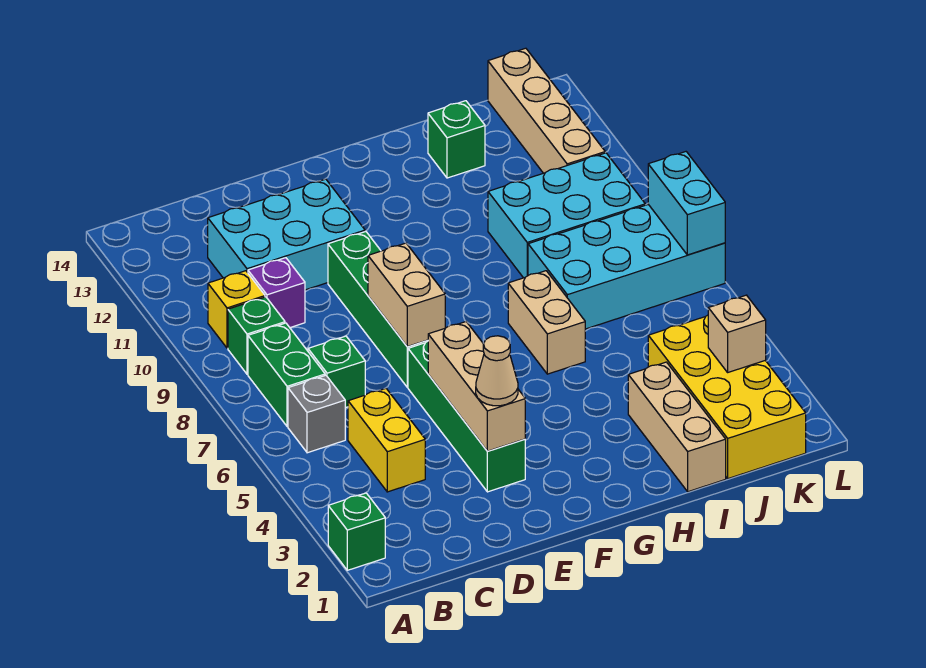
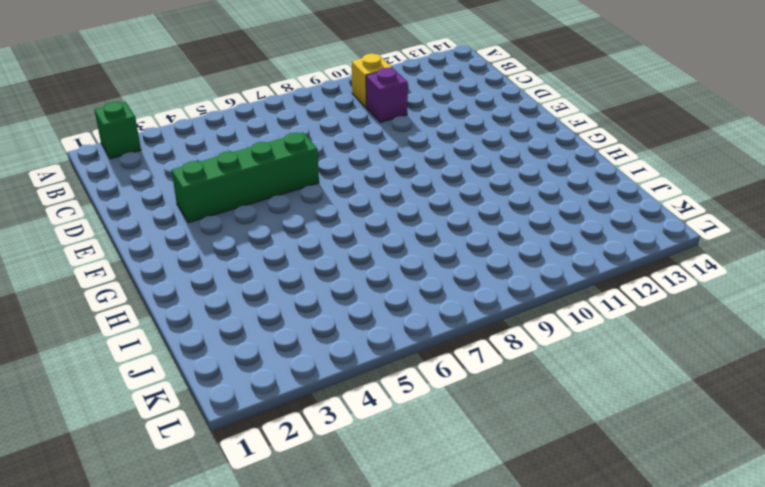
none -> grey 1x1 brick [288,375,345,453]
none -> green 1x2 brick [248,323,325,427]
none -> green 1x1 brick [228,297,285,374]

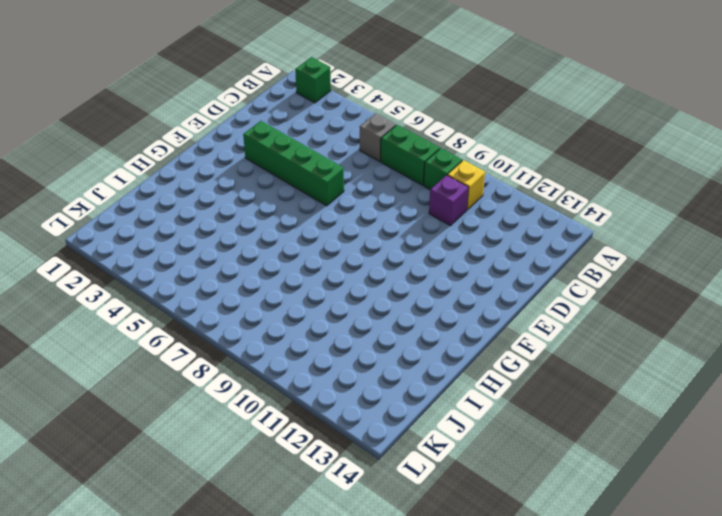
none -> yellow 1x2 brick [348,389,425,492]
none -> green 1x1 brick [308,336,365,408]
none -> cyan 2x3 brick [208,179,365,290]

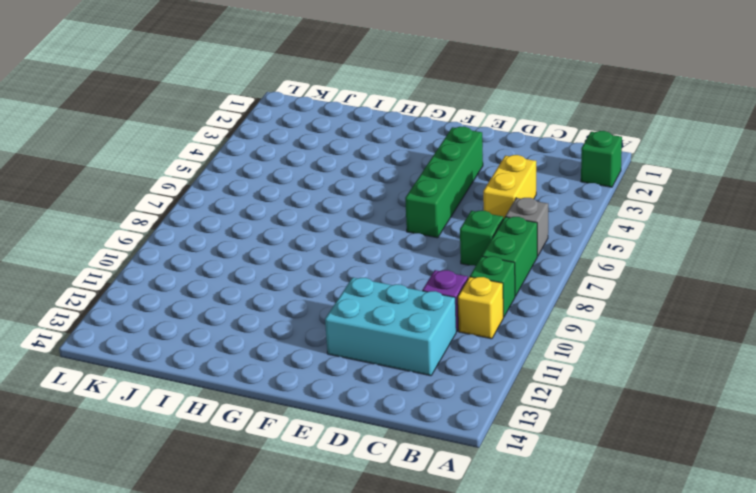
none -> green 1x4 brick [328,232,428,387]
none -> tan 1x2 brick [508,271,585,374]
none -> tan 1x3 brick [628,362,726,492]

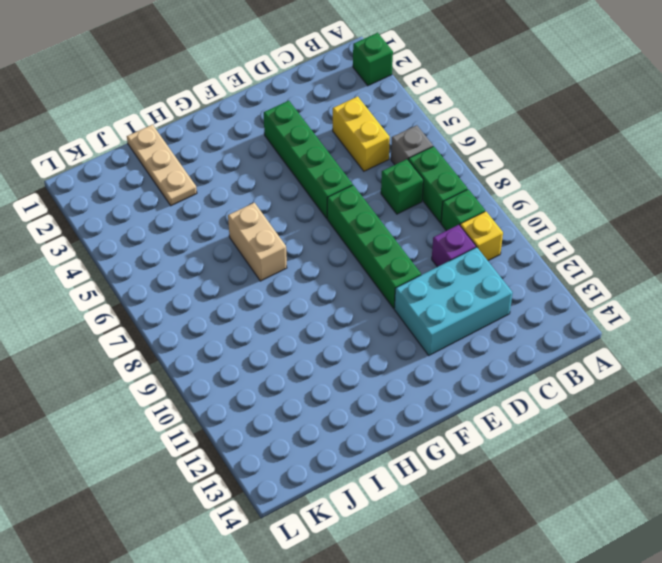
tan 1x3 plate [127,125,197,206] -> tan 1x3 brick [628,362,726,492]
none -> cyan 2x4 brick [528,204,725,329]
none -> cyan 2x3 brick [488,153,645,278]
none -> green 1x1 brick [428,101,485,178]

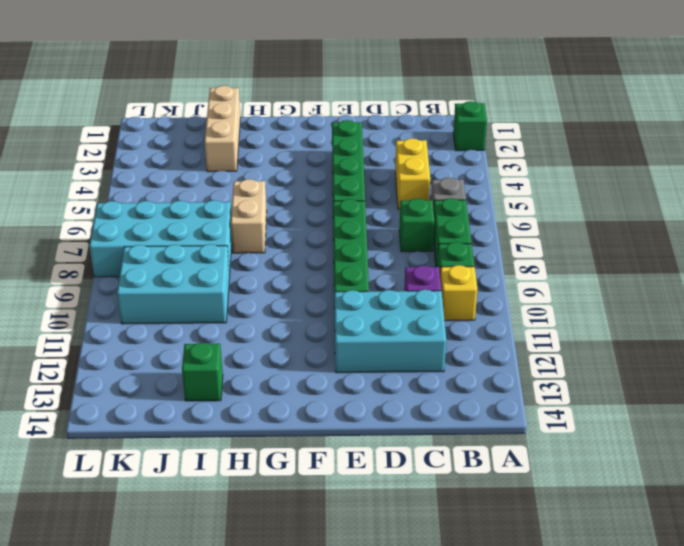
none -> yellow 2x4 brick [648,315,806,479]
none -> tan 1x4 brick [488,48,605,173]
none -> tan 1x3 brick [428,322,525,451]

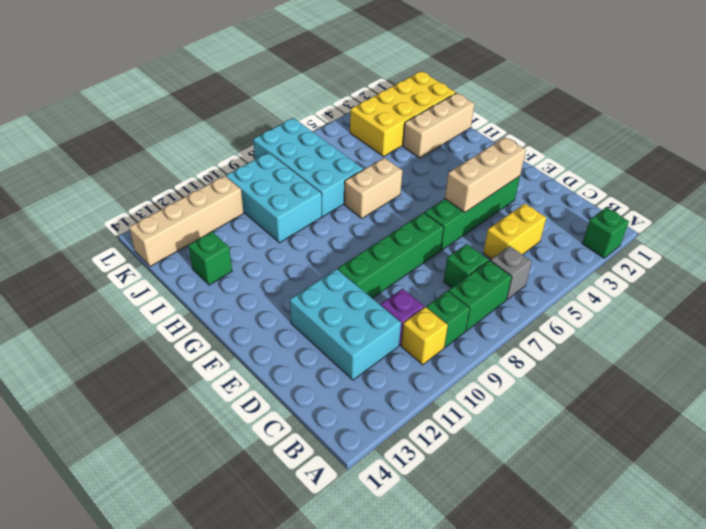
none -> tan 1x2 brick [368,243,445,347]
none -> tan 1x1 brick [708,295,766,372]
none -> cyan 1x2 brick [648,152,725,255]

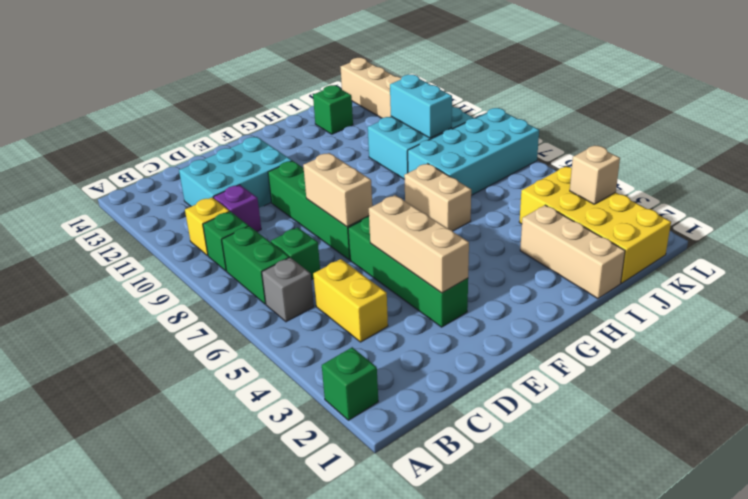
cyan 1x2 brick [390,74,452,138] -> cyan 1x2 brick moved to [648,152,725,255]
none -> tan 1x1 cone [476,336,518,406]

